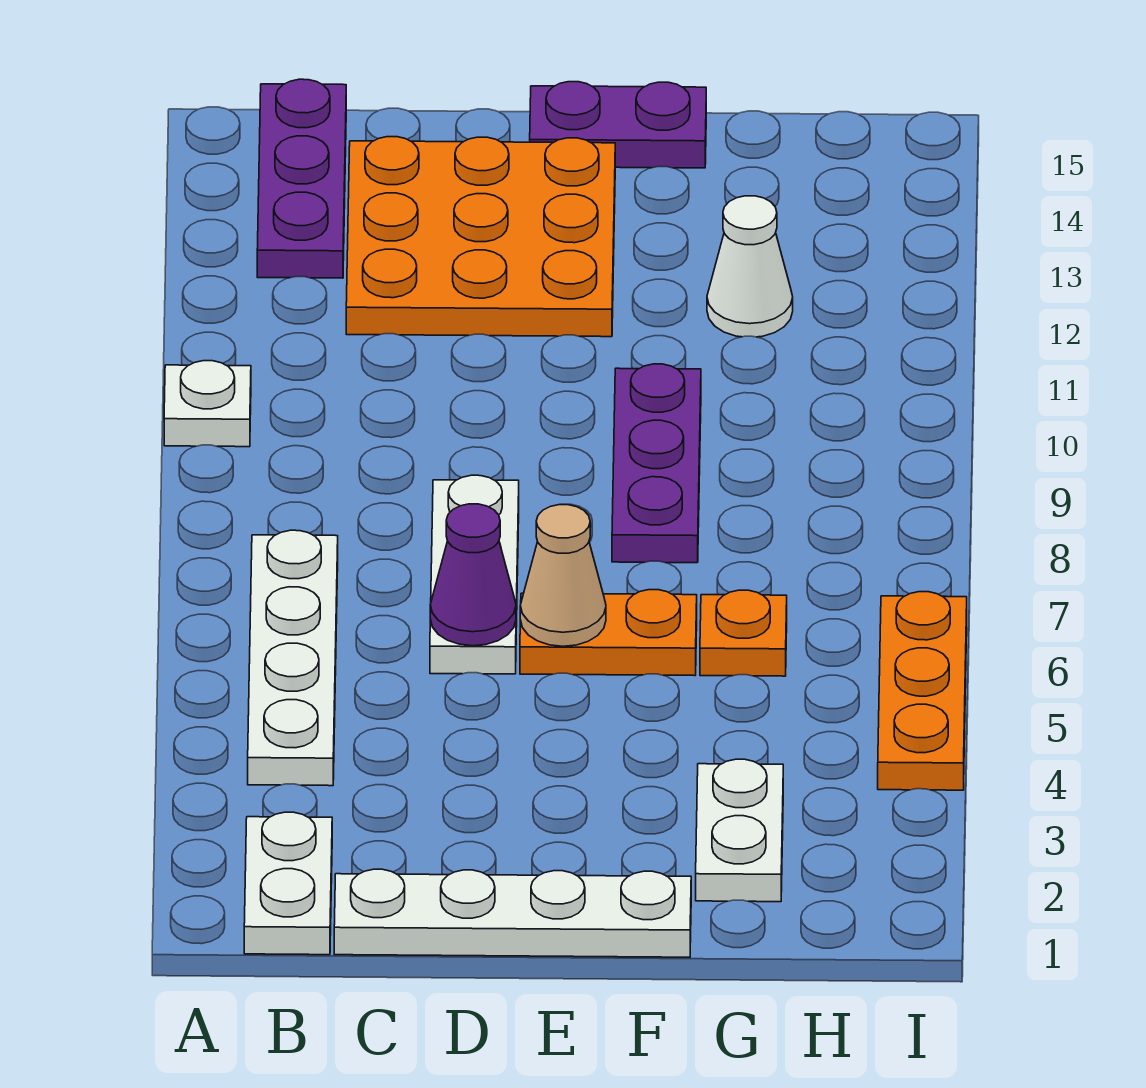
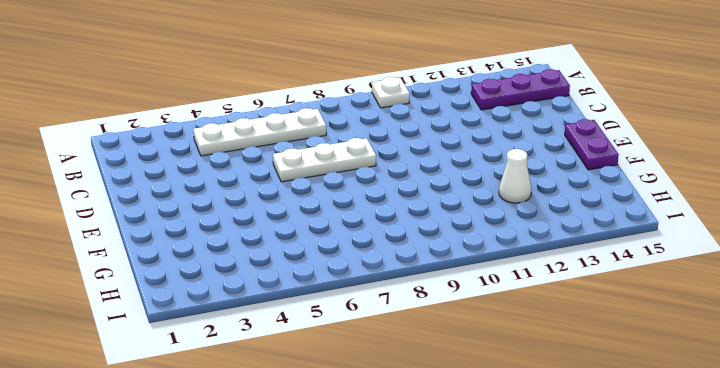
none -> white 1x2 plate [244,812,332,955]
none -> white 1x4 plate [334,869,691,957]
none -> orange 3x3 plate [346,137,615,337]

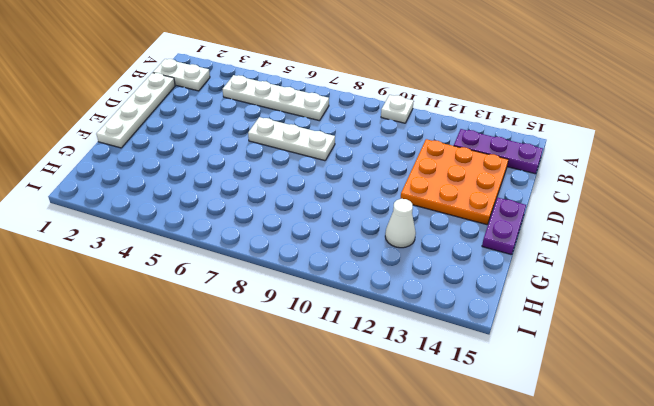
none -> orange 1x2 plate [520,590,697,676]
none -> purple 1x3 plate [612,364,701,563]
none -> white 1x2 plate [696,759,783,902]

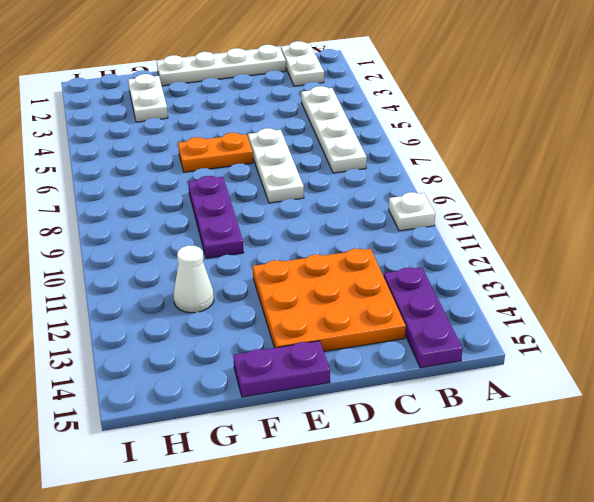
none -> orange 1x1 plate [700,590,787,676]
none -> orange 1x3 plate [878,592,967,790]
none -> purple 1x1 cone [430,504,516,646]

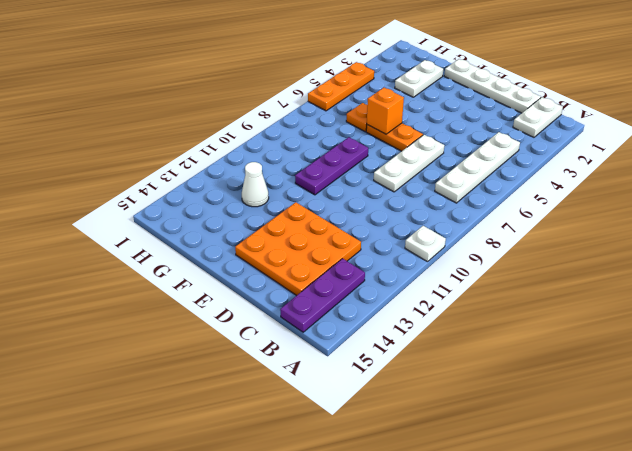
orange 1x1 brick [367,88,404,134] -> none
none -> purple 1x2 plate [530,82,706,168]
none -> purple 1x1 cone [430,504,516,646]
none -> tan 1x1 cone [520,505,606,646]

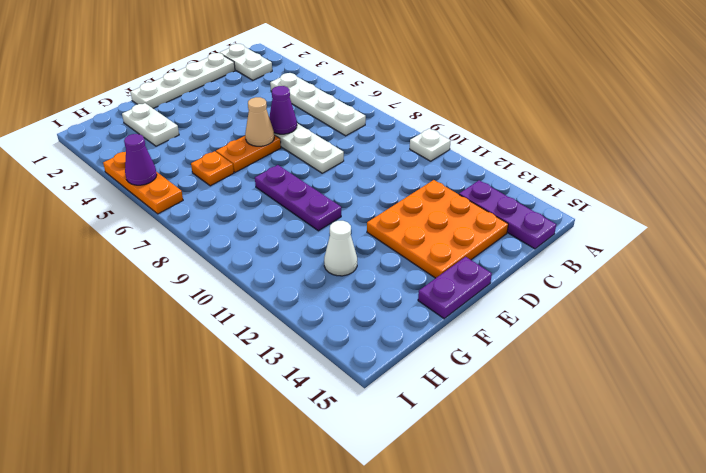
purple 1x1 cone [124,134,157,185] -> none

